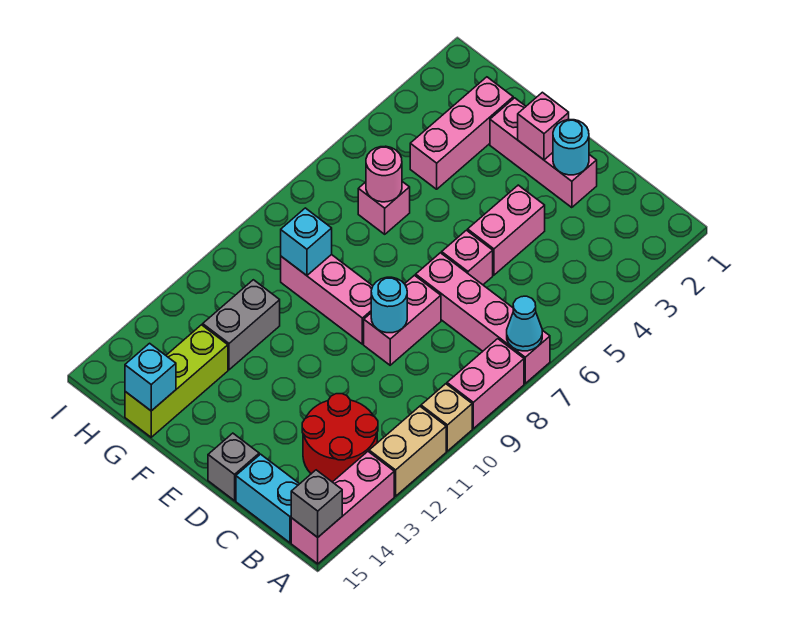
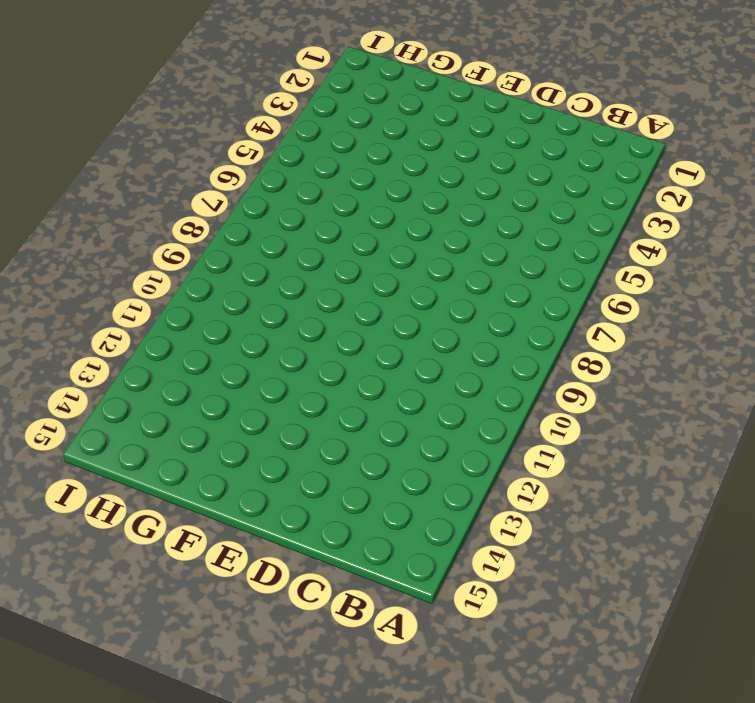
none -> pink 1x4 brick [416,253,550,383]
none -> pink 1x2 brick [447,339,524,429]
none -> tan 1x1 brick [421,384,472,451]

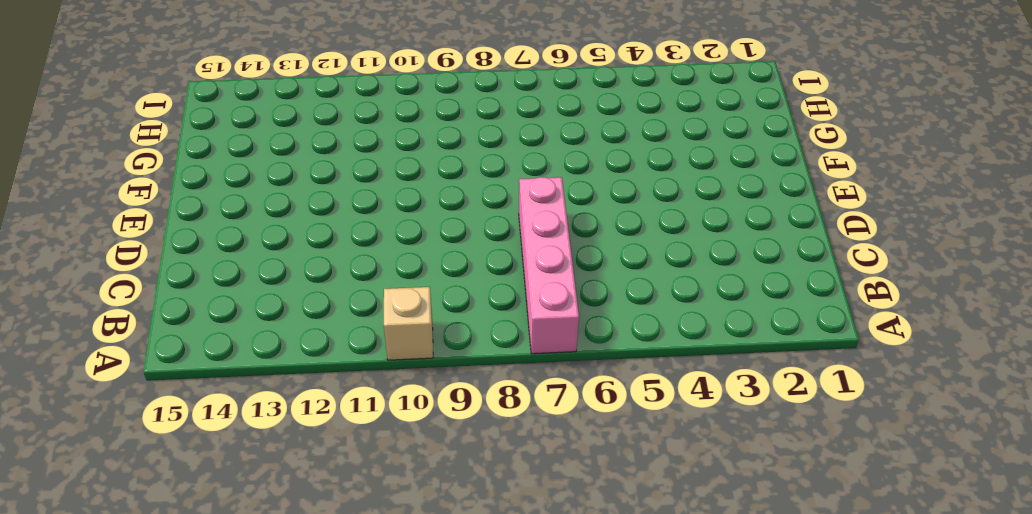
none -> pink 1x2 brick [447,339,524,429]
none -> tan 1x2 brick [369,406,446,496]
none -> pink 1x3 brick [291,452,394,564]

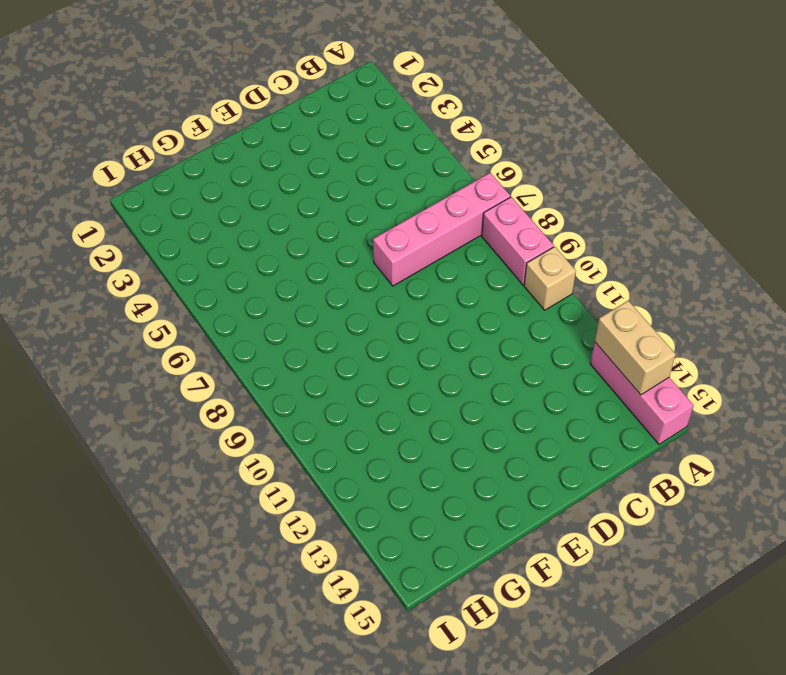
tan 1x2 brick [595,301,676,395] -> tan 1x2 brick moved to [369,406,446,496]
none -> red 2x2 round brick [302,394,378,482]
none -> cyan 1x2 brick [236,454,299,543]
none -> pink 1x3 brick [490,98,597,208]

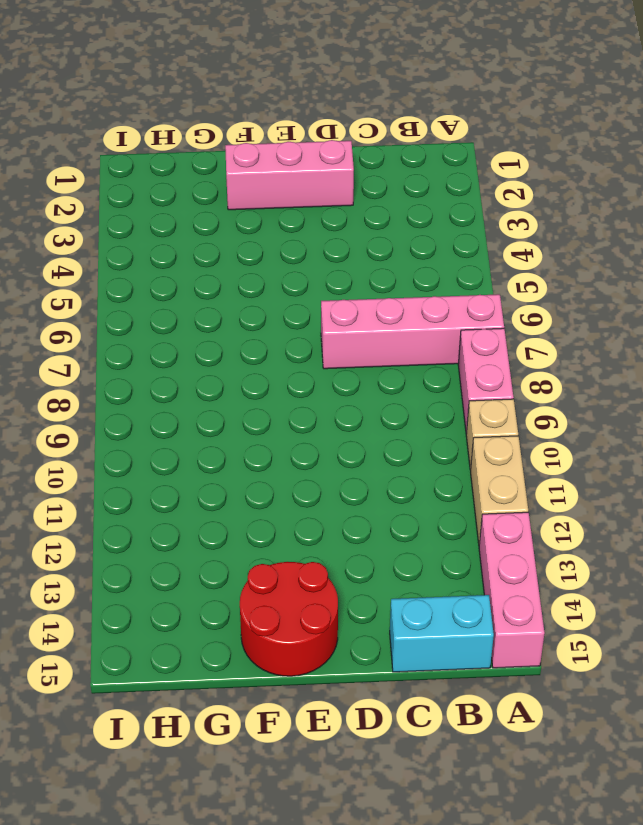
red 2x2 round brick [240,562,338,676] -> red 2x2 round brick moved to [302,394,378,482]
none -> pink 1x2 brick [468,185,545,275]
none -> pink 1x1 brick [442,230,493,285]
none -> pink 1x2 brick [364,275,441,365]

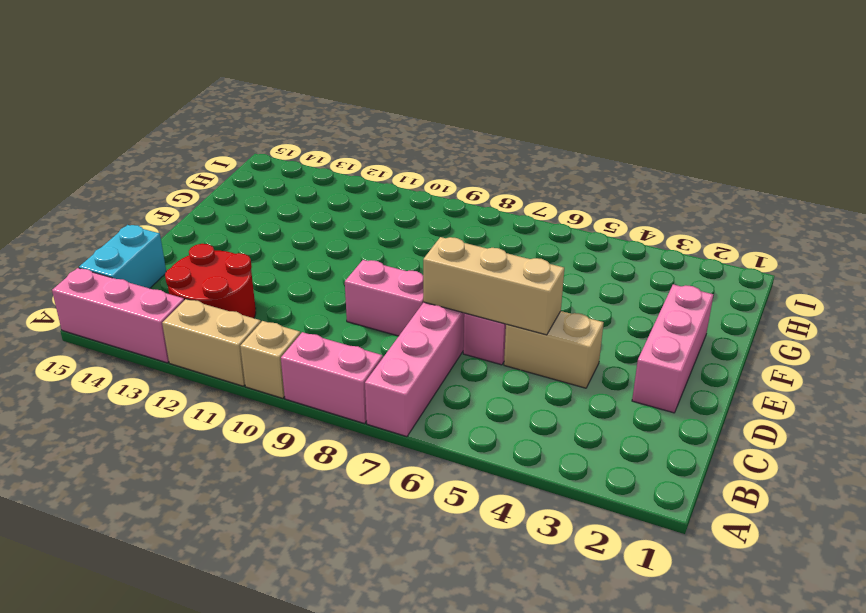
tan 1x2 brick [504,311,604,388] -> pink 1x2 brick [468,185,545,275]
tan 1x3 brick [423,237,564,335] -> none
none -> grey 1x1 brick [208,433,259,501]
none -> pink 1x3 brick [281,254,373,344]
none -> pink 1x3 brick [410,77,513,189]

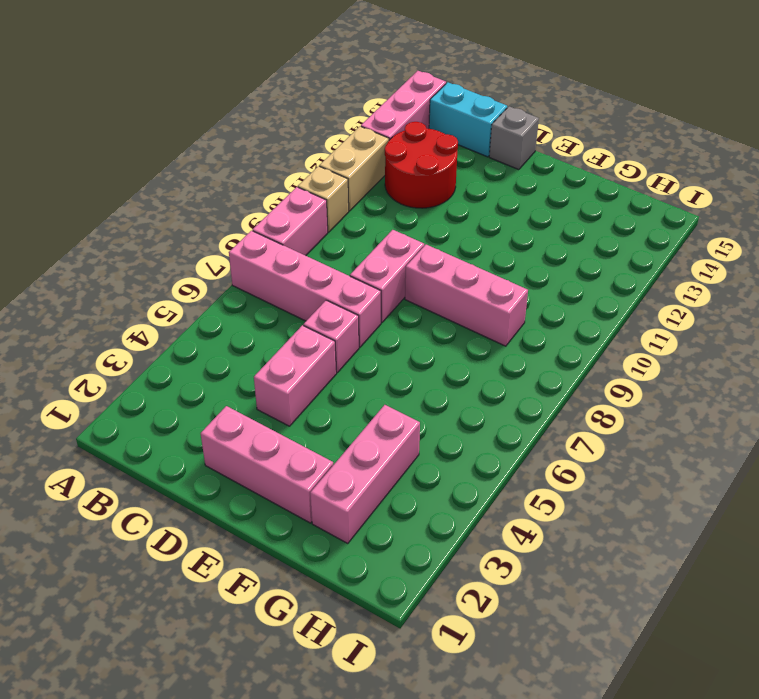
none -> pink 1x1 brick [358,182,410,234]
none -> grey 1x2 brick [203,280,280,370]
none -> lime 1x3 brick [125,325,228,437]

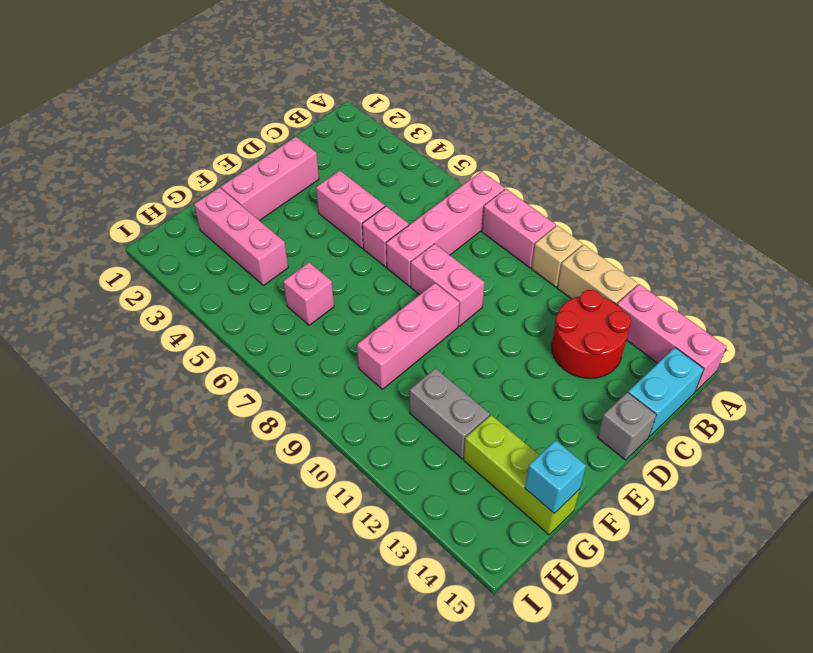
none -> cyan 1x1 cone [507,296,542,351]
none -> grey 1x1 brick [291,470,342,537]
none -> cyan 1x1 round brick [553,120,589,175]

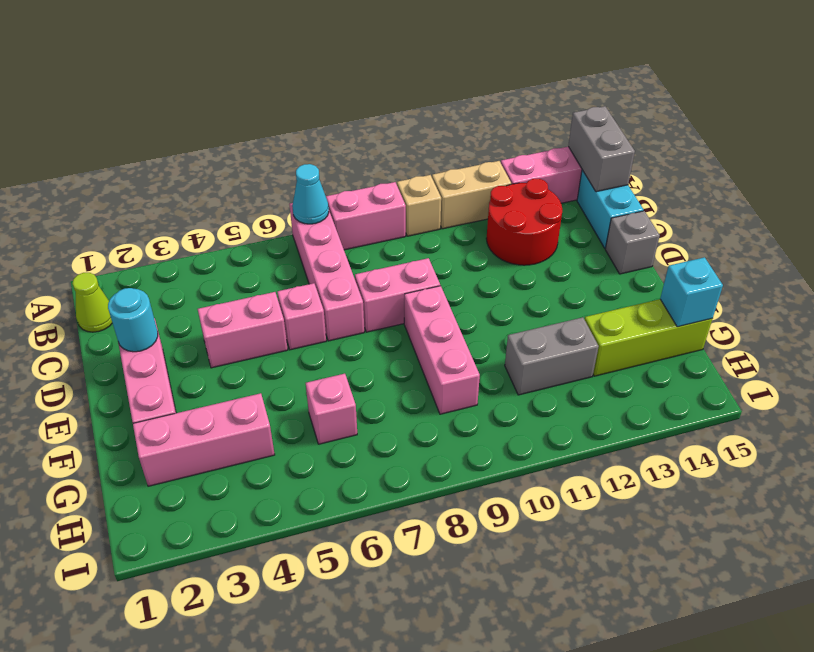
grey 1x2 brick [568,106,635,192] -> grey 1x1 brick [291,470,342,537]
lime 1x1 cone [72,273,112,332] -> none
none -> cyan 1x1 round brick [371,277,407,333]
none -> pink 1x1 brick [518,92,569,160]
none -> pink 1x1 round brick [366,146,402,202]

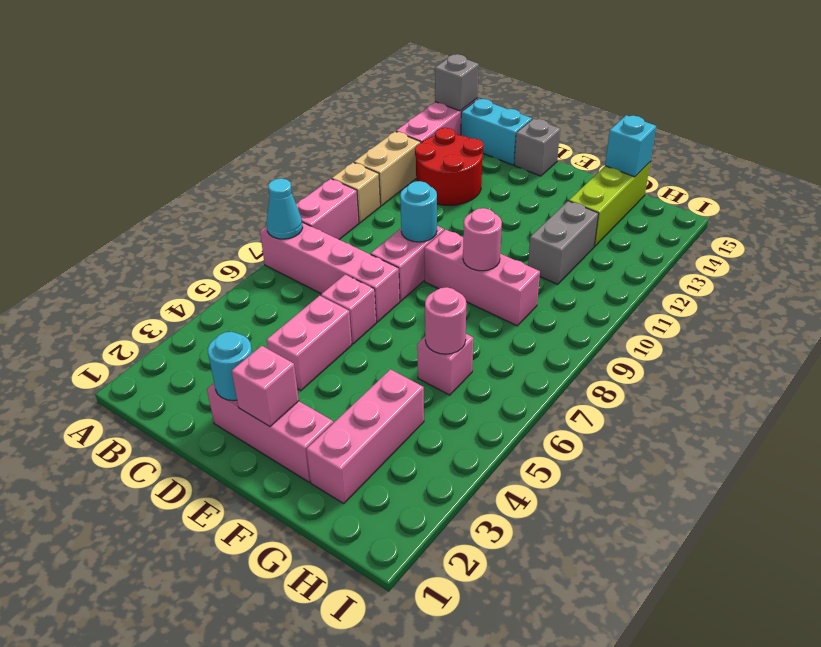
pink 1x1 round brick [463,208,502,271] -> none
none -> cyan 1x1 brick [281,208,332,275]

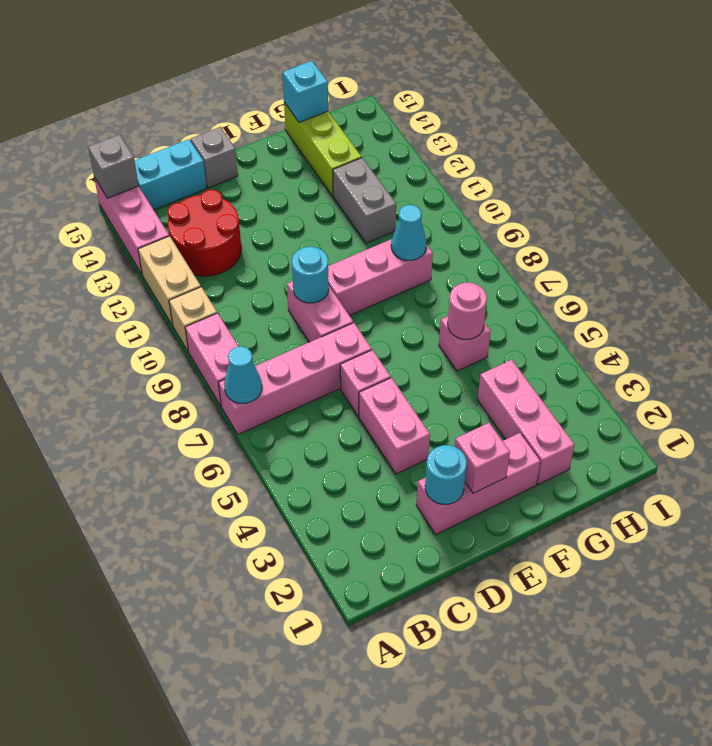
cyan 1x1 cone [391,205,427,261] -> cyan 1x1 brick [281,208,332,275]

